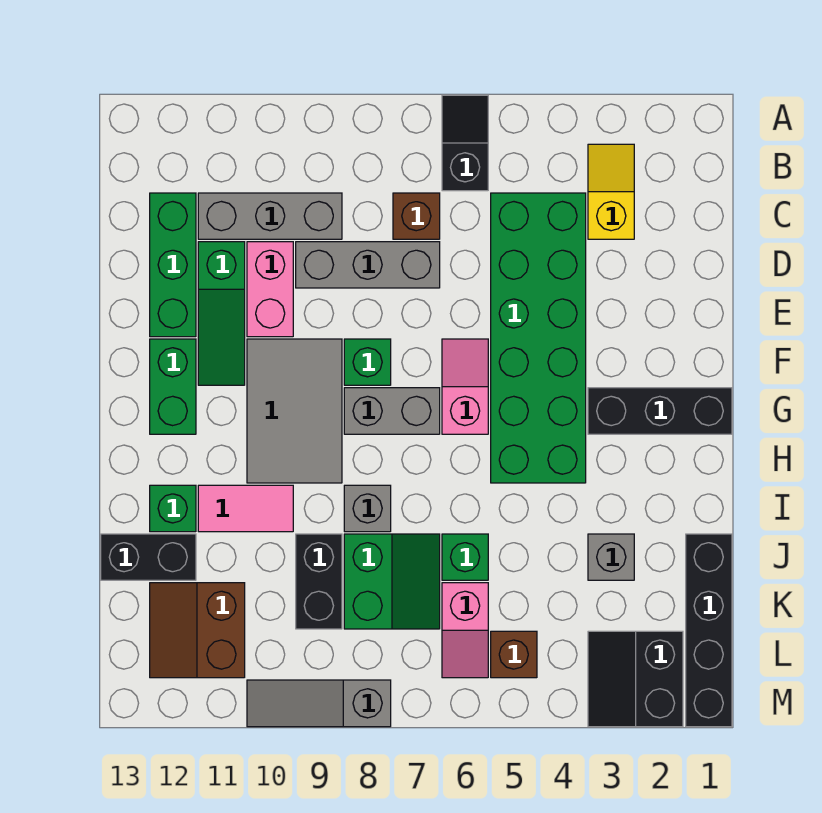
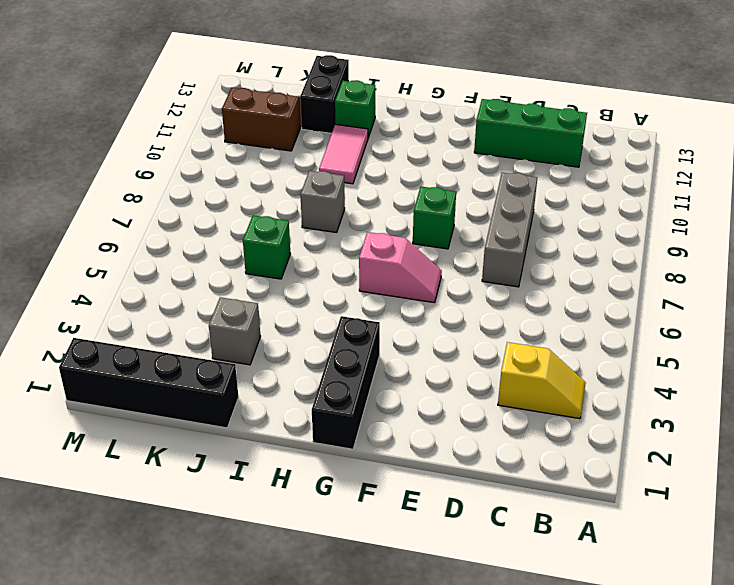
none -> black 1x2 slope [442,95,488,191]
none -> green 2x6 brick [491,193,586,483]
none -> brown 1x1 brick [393,193,440,239]

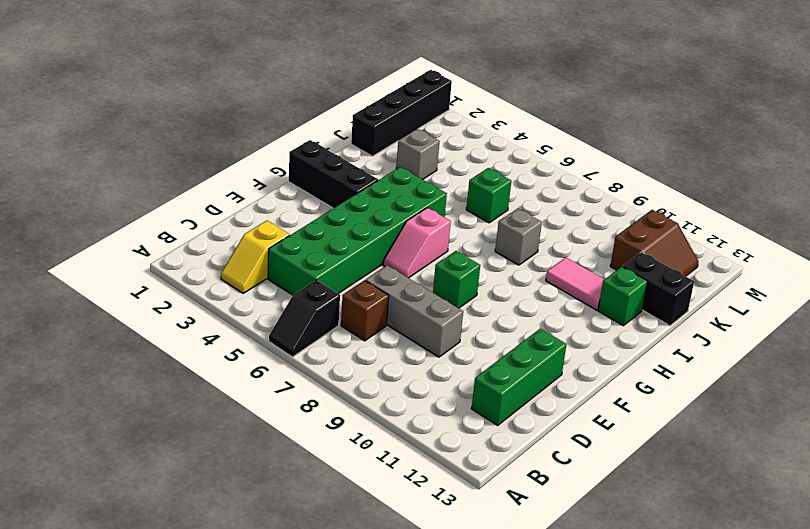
none -> grey 1x3 brick [198,193,342,239]
none -> pink 1x2 brick [247,242,293,337]
none -> green 1x3 slope [198,242,245,385]

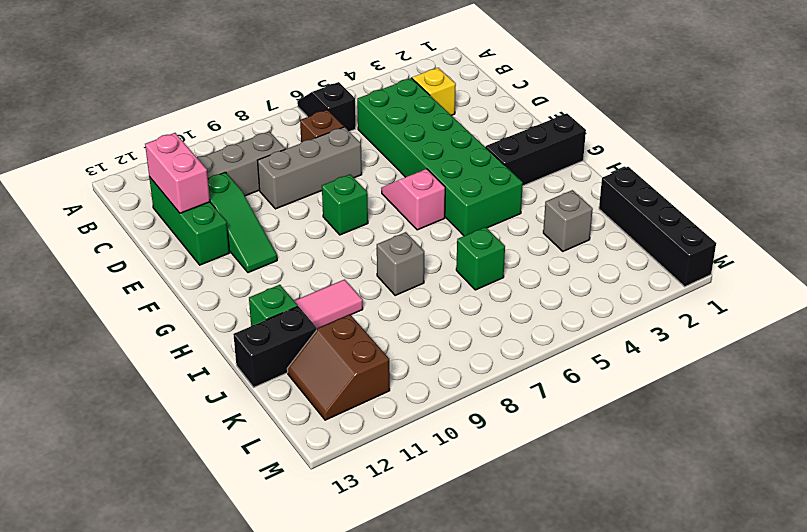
pink 1x2 brick [145,133,210,213] -> pink 1x2 brick moved to [247,242,293,337]
none -> grey 2x3 tile [247,339,342,483]
none -> green 1x2 brick [150,339,196,434]
none -> grey 1x2 brick [344,388,440,434]

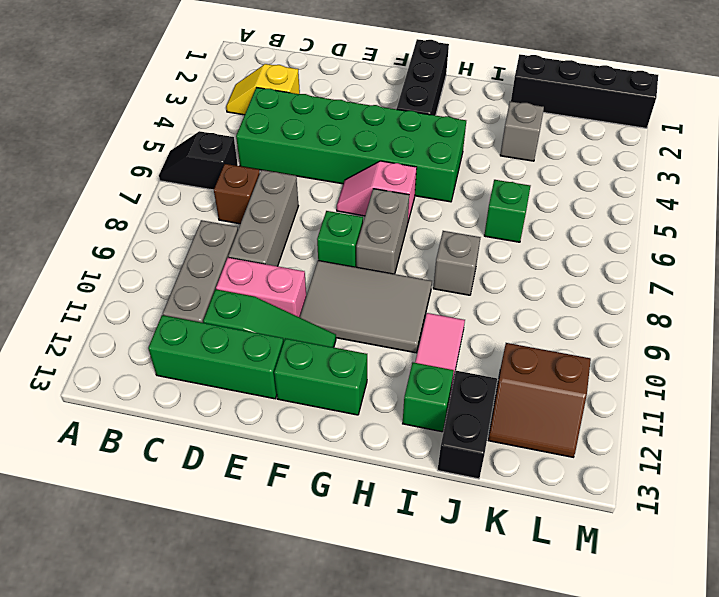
none -> green 2x2 slope [344,534,440,629]
none -> black 1x2 brick [296,534,342,629]
none -> pink 1x2 slope [442,583,488,678]

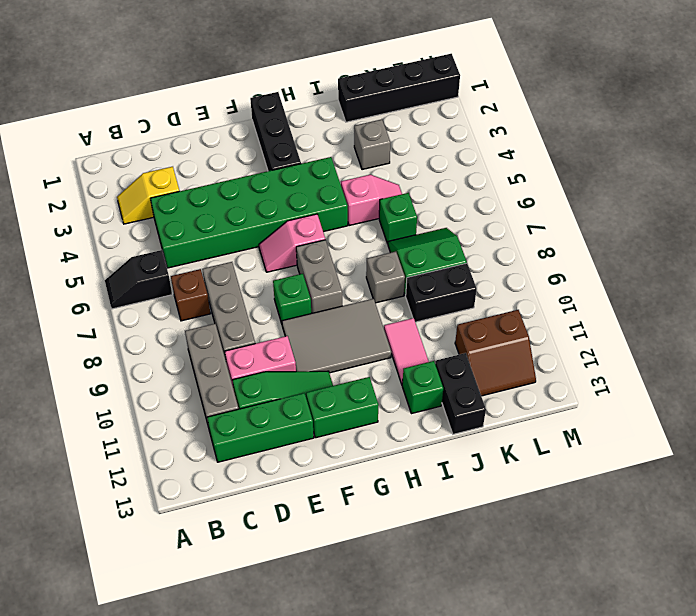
pink 1x2 slope [341,175,402,226] -> pink 1x2 slope moved to [442,583,488,678]
none -> black 2x2 slope [588,631,683,727]
none -> brown 1x1 brick [491,631,537,678]
none -> grey 1x3 slope [247,680,391,727]

